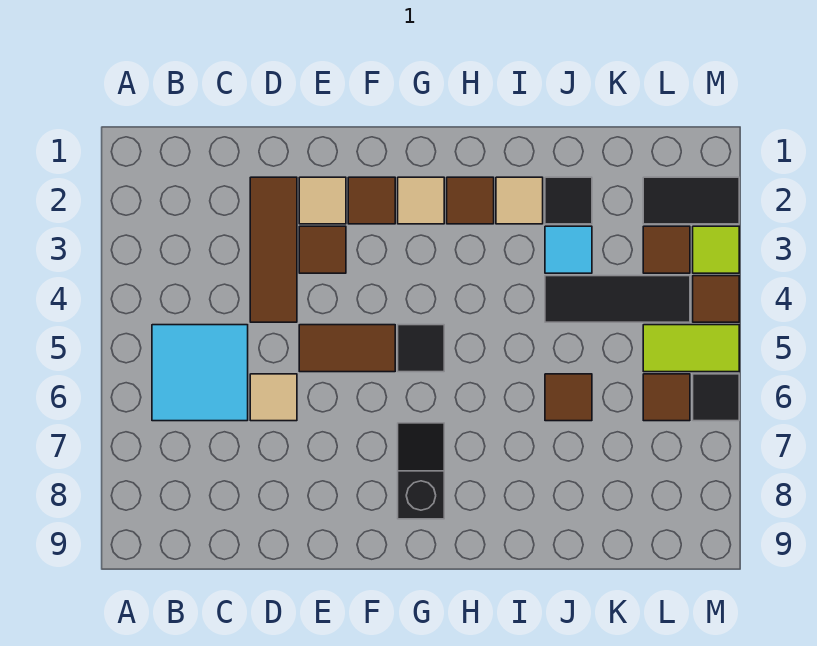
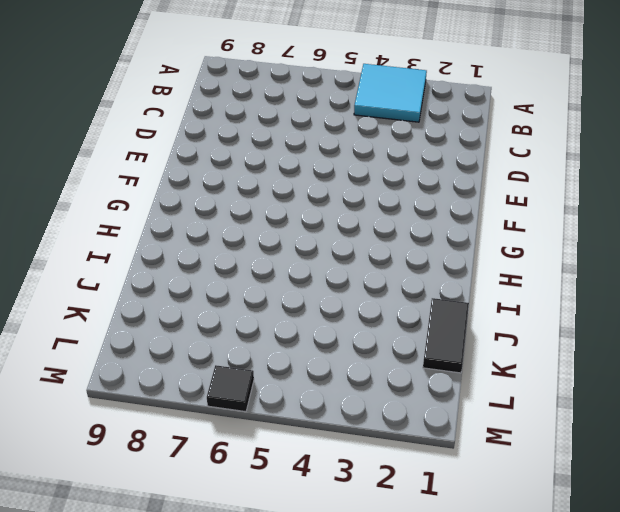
cyan 2x2 tile [354,64,427,122] -> cyan 2x2 tile moved to [152,325,248,421]
black 1x2 tile [423,298,469,373] -> black 1x2 tile moved to [643,177,739,224]
none -> brown 1x3 tile [250,177,297,322]
none -> tan 1x1 tile [250,374,297,421]
none -> tan 1x1 tile [299,177,346,224]

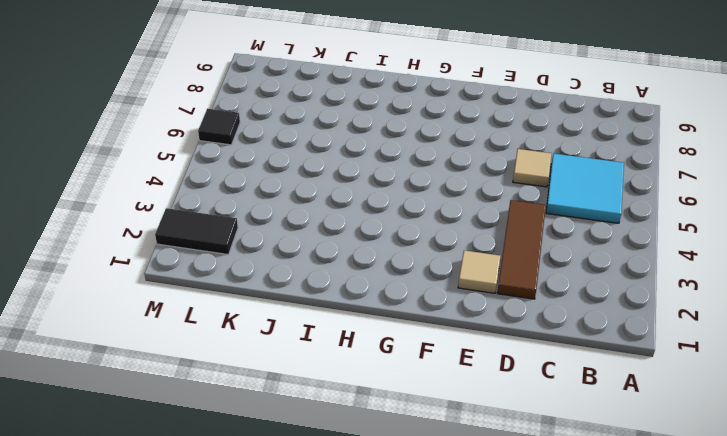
none -> brown 1x1 tile [299,226,346,273]
none -> brown 1x2 tile [299,325,395,372]
none -> brown 1x1 tile [348,177,395,224]

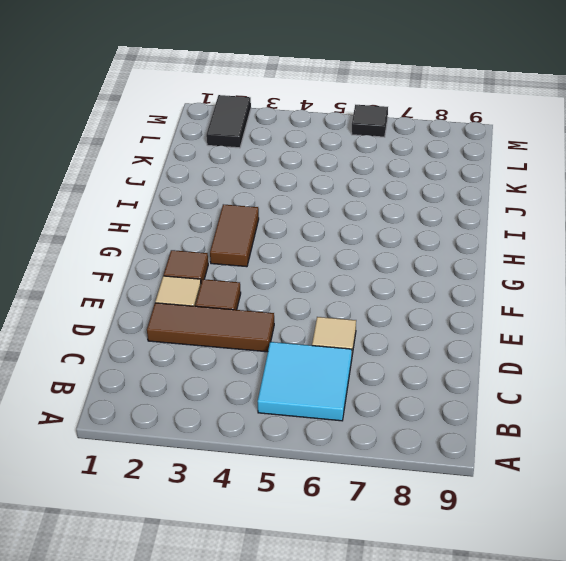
brown 1x2 tile [210,204,259,267] -> brown 1x2 tile moved to [299,325,395,372]
none -> tan 1x1 tile [398,177,444,224]
none -> black 1x1 tile [398,325,444,372]
none -> black 1x2 slope [398,423,444,519]

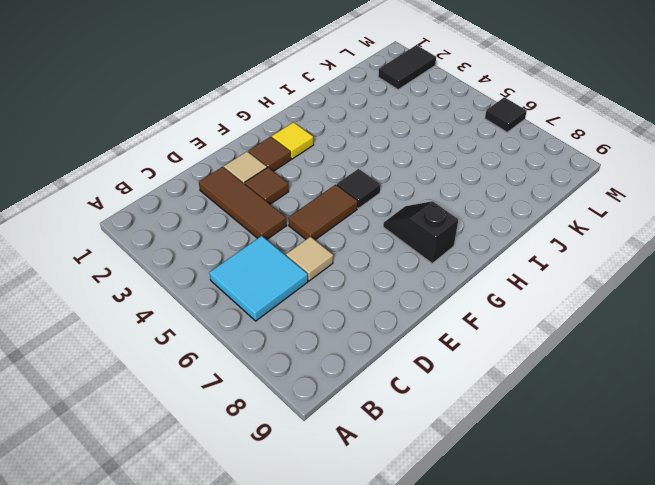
yellow 1x1 tile [272,122,313,159] -> tan 1x1 tile [398,177,444,224]
none -> brown 1x1 tile [447,177,494,224]
none -> tan 1x1 tile [496,177,543,224]
none -> black 1x1 tile [545,177,592,224]

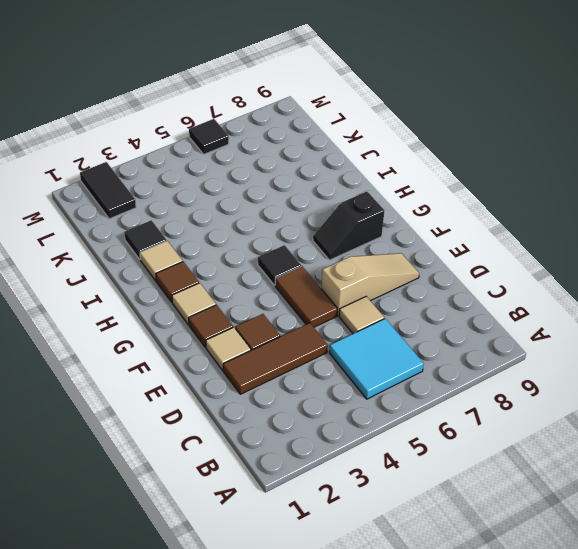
tan 1x3 slope [321,253,419,316] -> none
none -> cyan 1x1 tile [545,226,592,273]
none -> black 1x3 tile [545,276,690,322]
none -> brown 1x1 tile [545,374,592,421]

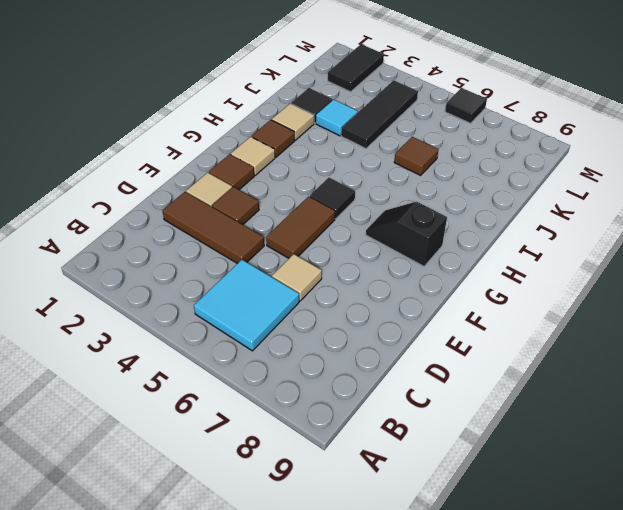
none -> brown 1x1 tile [643,226,690,273]
none -> lime 1x2 tile [643,325,739,372]
none -> brown 1x1 tile [643,374,690,421]

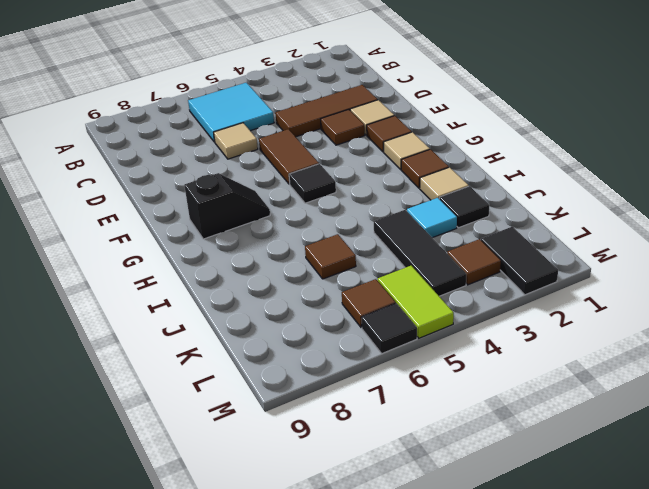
none -> lime 1x1 tile [693,226,739,273]
none -> brown 1x1 tile [693,276,739,322]

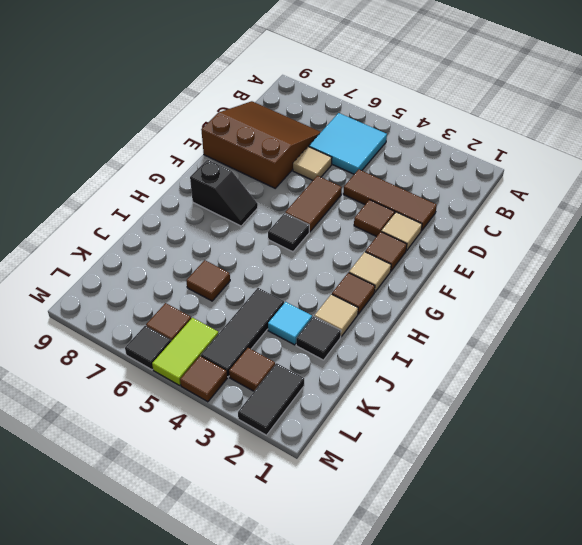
brown 3x3 slope [201,101,321,188] -> none
none -> lime 1x1 tile [693,226,739,273]

